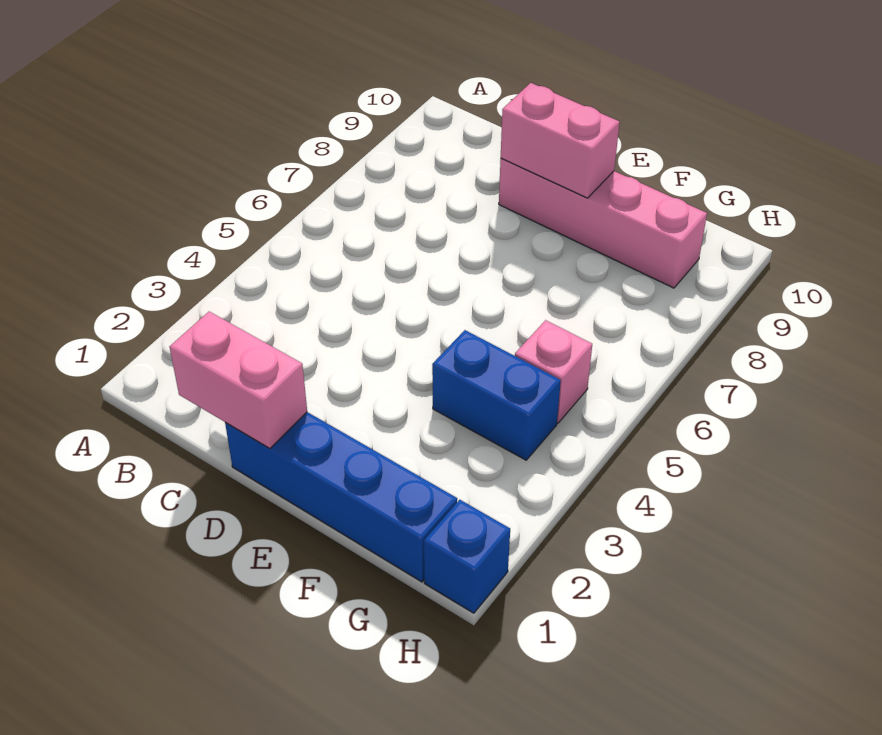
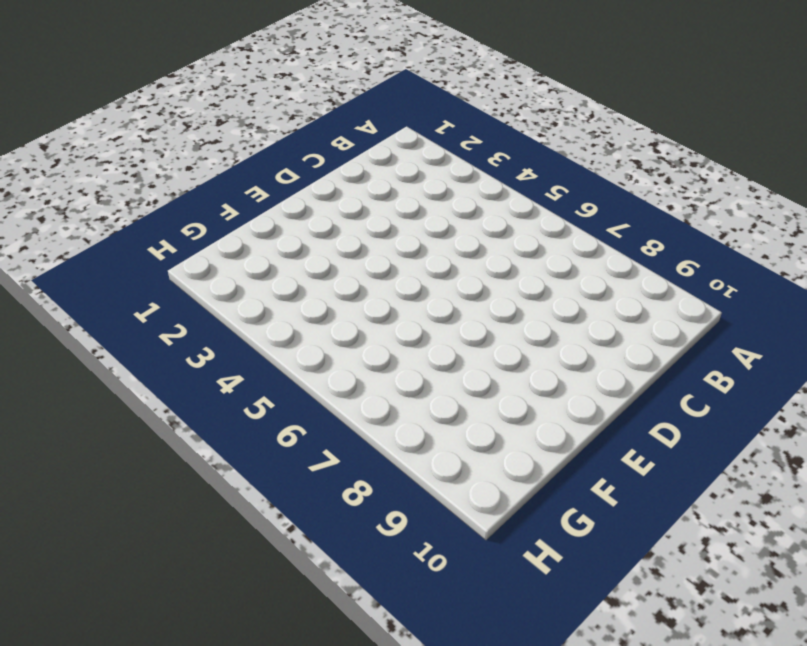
none -> blue 1x4 brick [225,412,457,582]
none -> pink 1x4 brick [499,158,707,288]

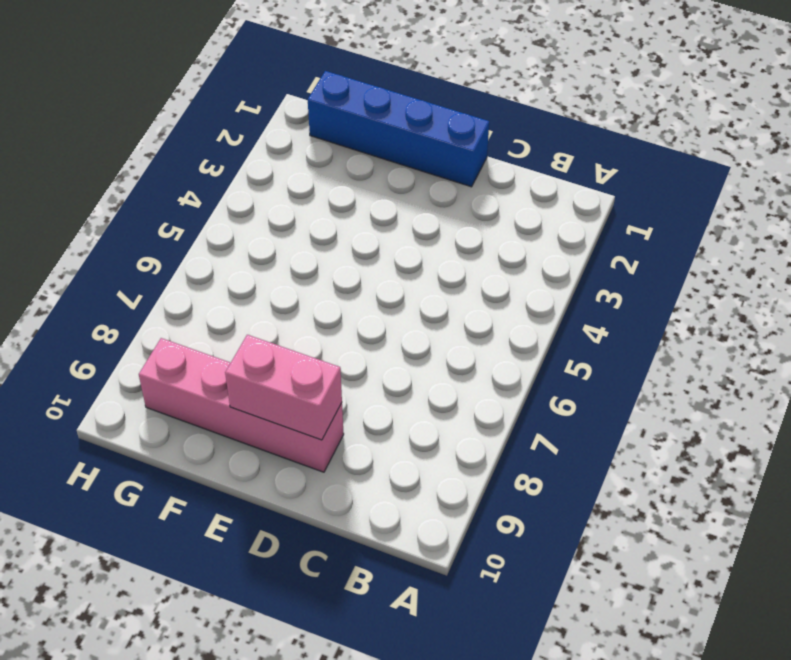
none -> blue 1x2 brick [432,330,561,460]
none -> pink 1x1 brick [515,320,592,423]

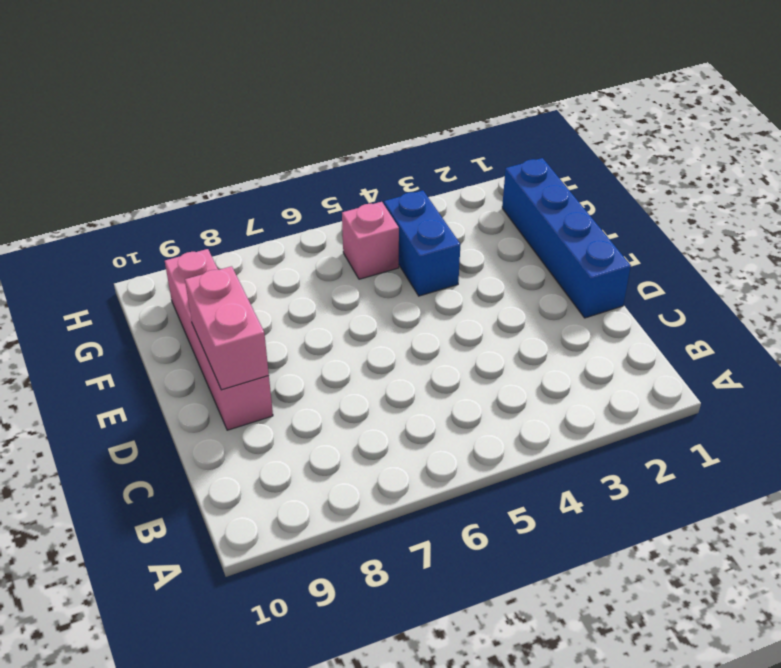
none -> blue 1x1 brick [424,500,510,613]
none -> pink 1x2 brick [170,312,307,448]

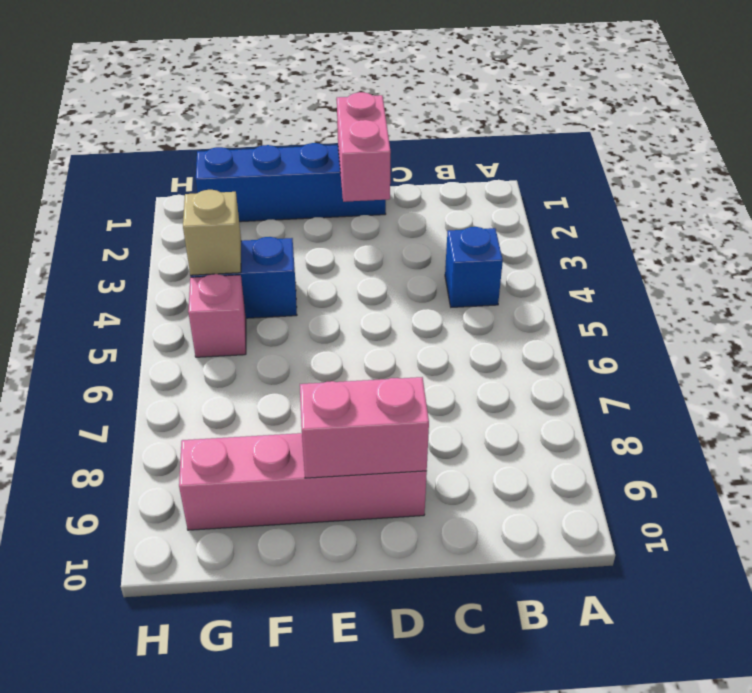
blue 1x1 brick [445,227,503,307] -> blue 1x1 brick moved to [424,500,510,613]
pink 1x2 brick [337,92,391,202] -> pink 1x2 brick turned to [170,312,307,448]
tan 1x1 brick [183,190,241,275] -> none

